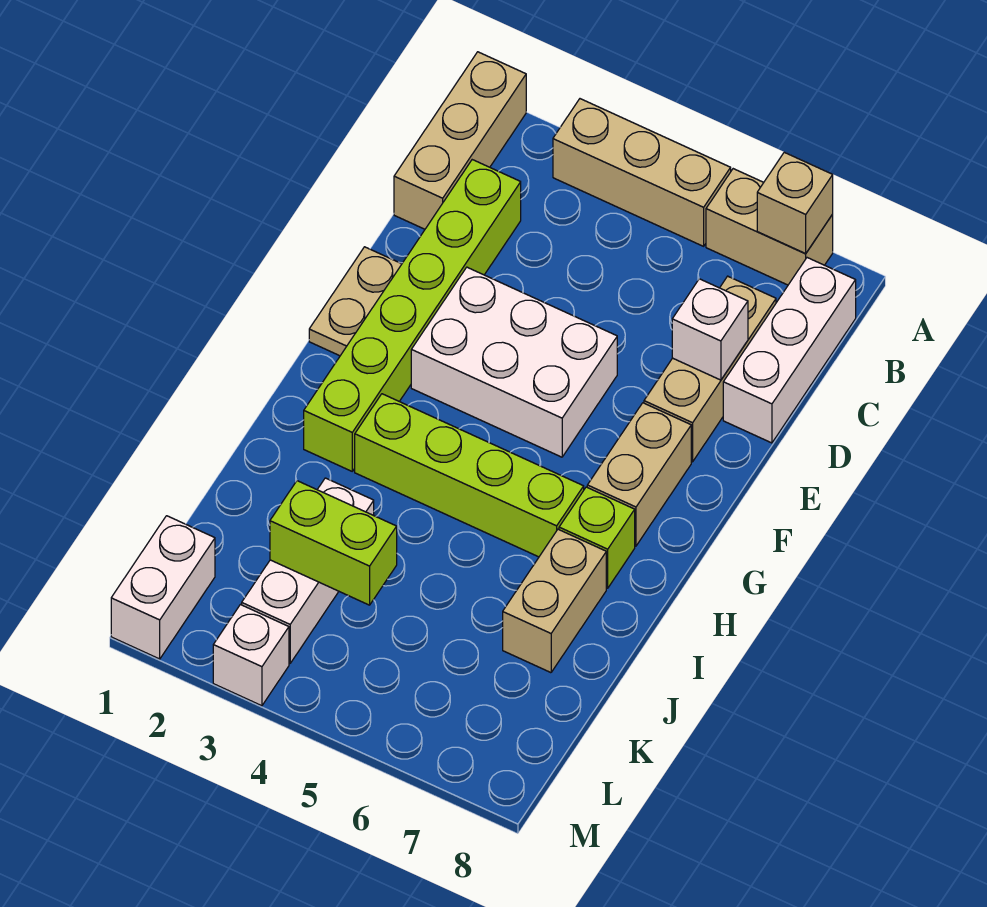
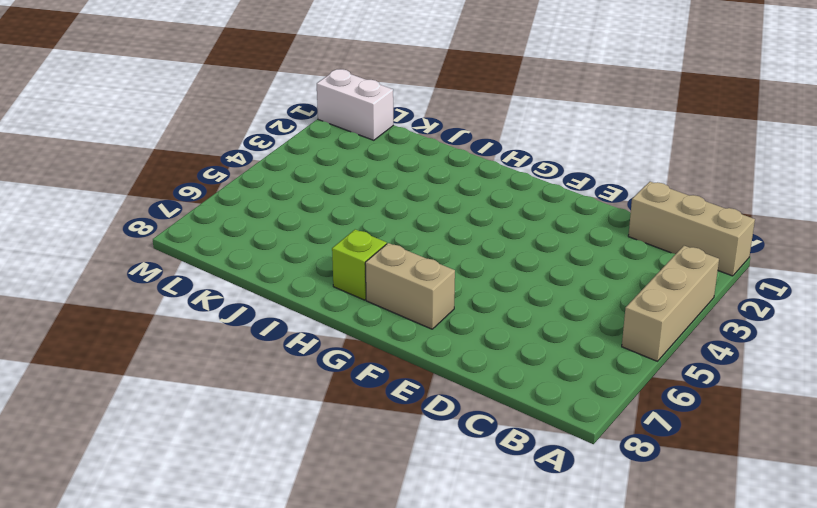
none -> tan 1x2 brick [706,169,833,285]
none -> white 1x3 brick [723,258,856,443]
none -> lime 1x6 brick [304,160,521,471]

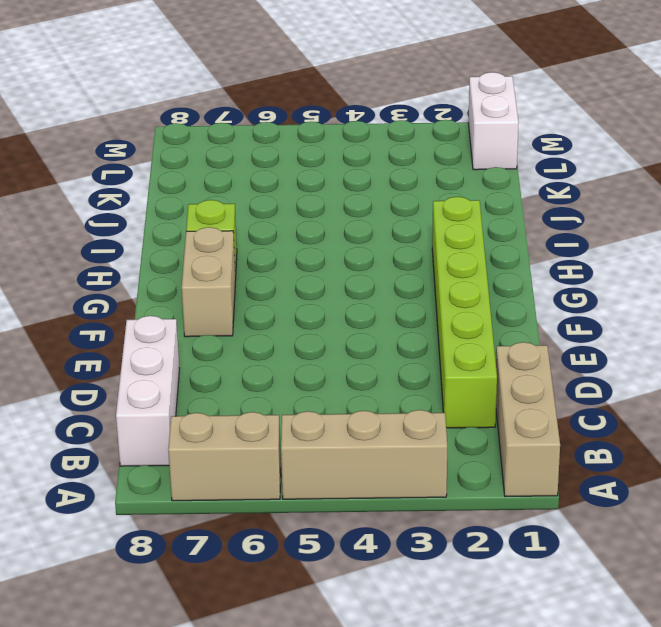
none -> tan 1x3 brick [644,276,776,462]
none -> tan 1x2 plate [309,247,402,356]
none -> white 2x3 brick [411,267,617,457]

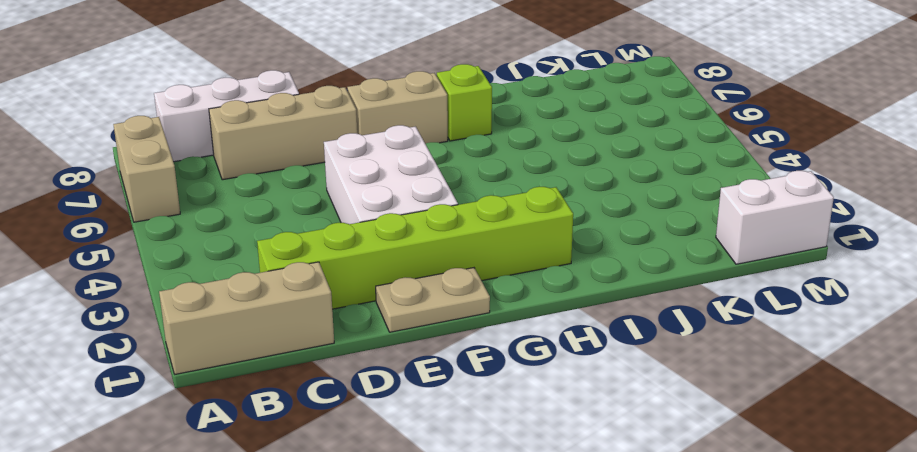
none -> tan 1x3 brick [553,99,731,246]
none -> lime 1x4 brick [355,394,584,557]
none -> tan 1x2 brick [503,529,606,673]

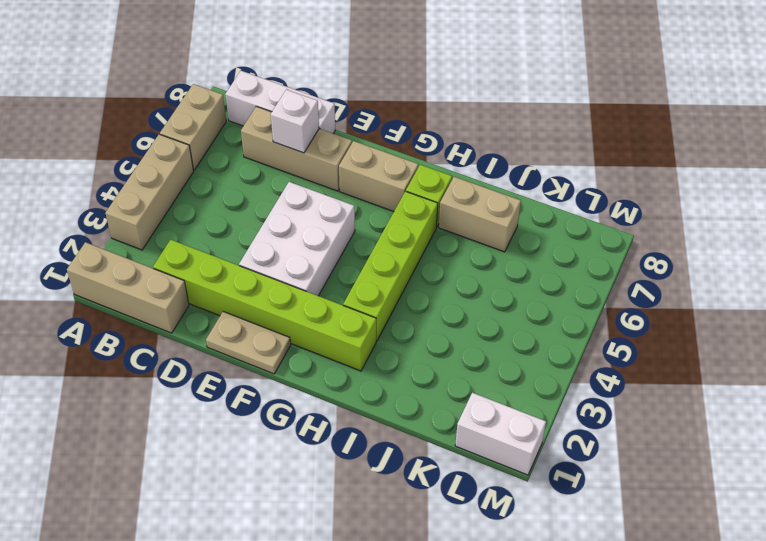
none -> white 1x3 brick [242,478,374,663]
none -> white 1x1 brick [213,605,289,706]
none -> tan 1x1 brick [757,152,833,253]

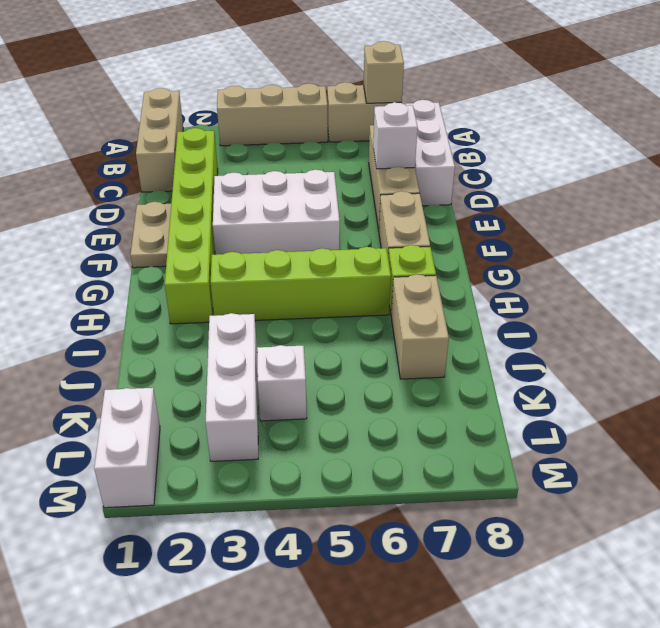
white 1x1 brick [257,345,307,421] -> white 1x1 brick moved to [213,605,289,706]
none -> lime 1x2 brick [270,481,397,605]

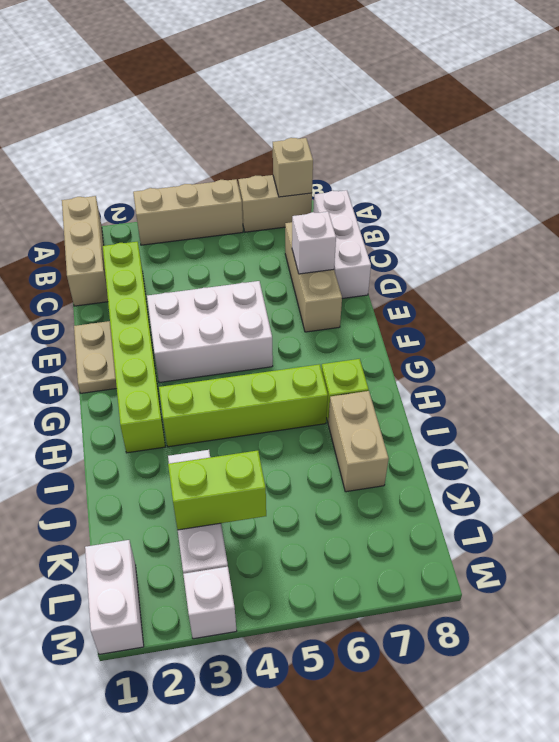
none -> tan 1x2 brick [587,403,691,546]

